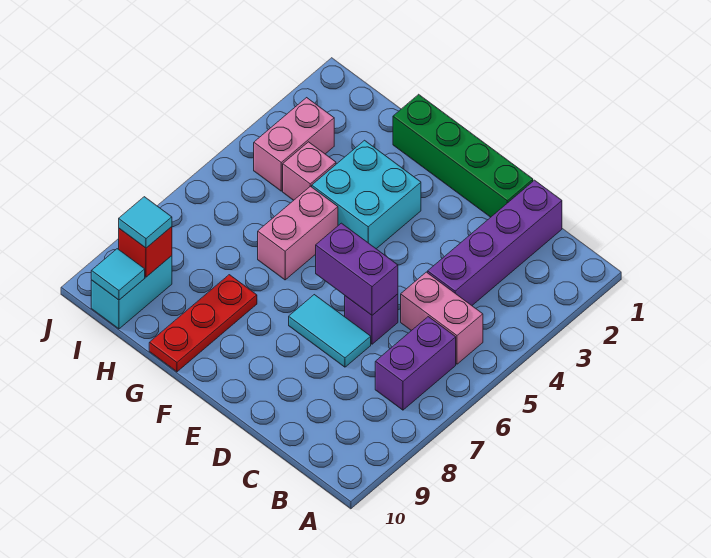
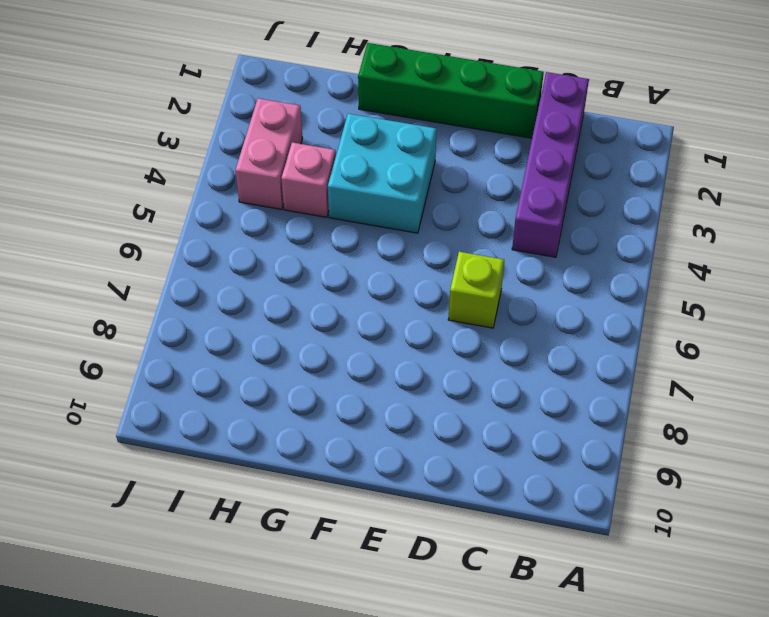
lime 1x1 brick [448,252,504,328] -> purple 1x1 brick [345,294,398,344]
none -> pink 1x2 brick [401,272,483,364]
none -> purple 1x2 brick [375,317,456,410]
none -> cyan 1x2 tile [289,295,371,367]

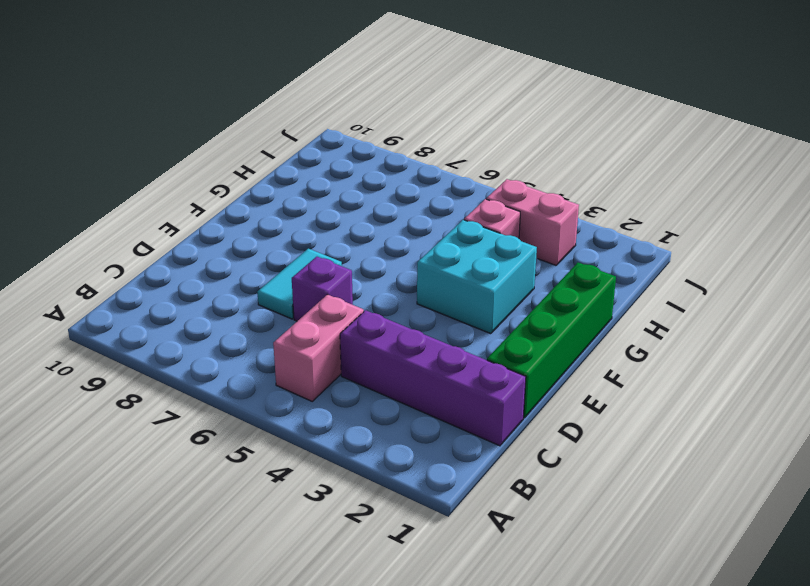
none -> purple 1x2 brick [375,317,456,410]
none -> pink 1x2 brick [258,186,338,280]
none -> red 1x3 plate [149,275,257,372]

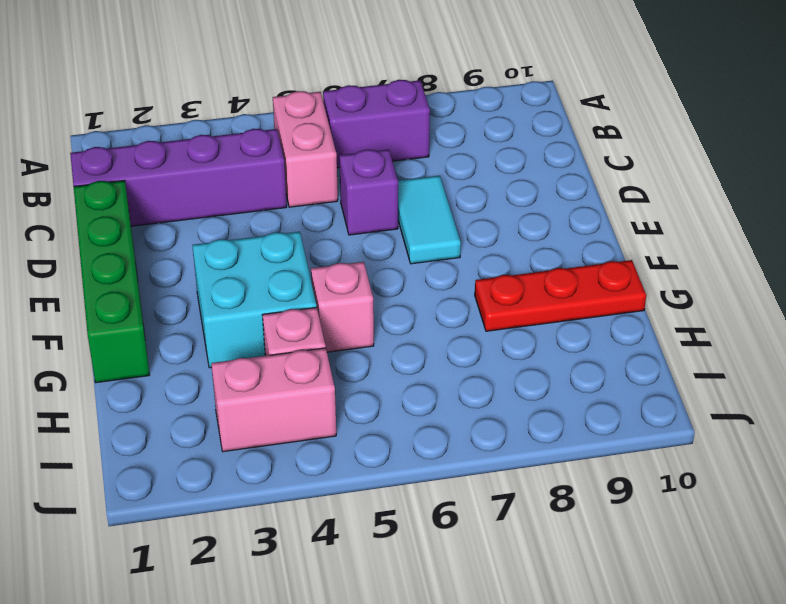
pink 1x1 brick [311,262,374,352] -> pink 1x2 brick [258,186,338,280]
none -> cyan 1x2 brick [91,256,172,329]
none -> purple 1x2 brick [316,223,398,315]
none -> red 1x1 brick [119,227,172,277]

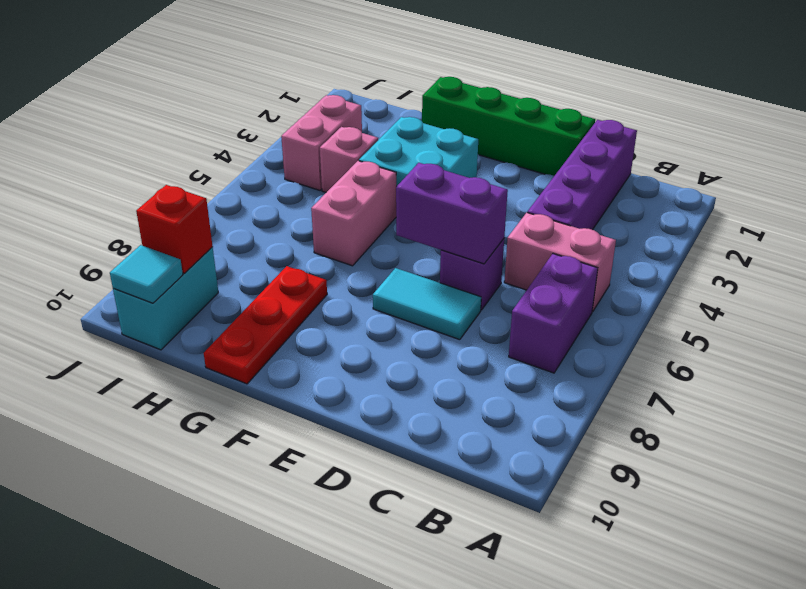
none -> cyan 1x1 tile [119,197,172,248]

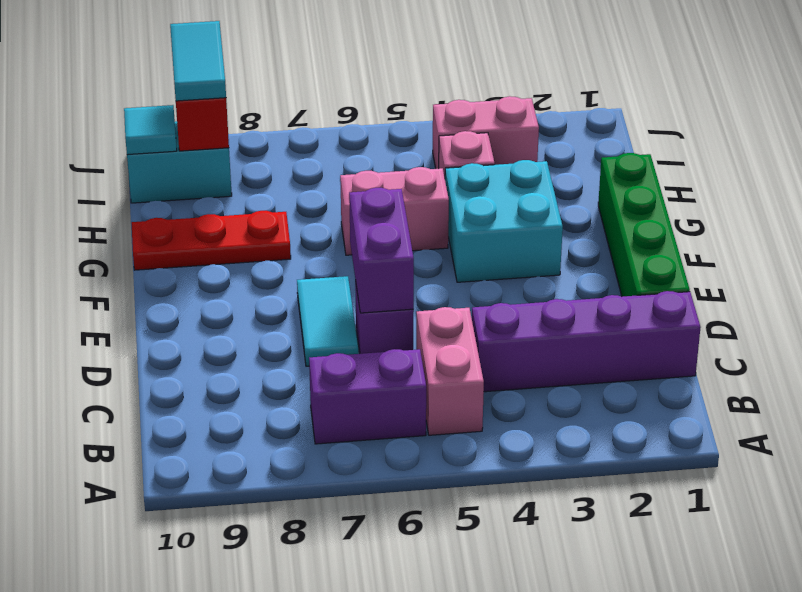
cyan 1x2 tile [170,21,226,101] -> cyan 1x1 tile [119,197,172,248]

